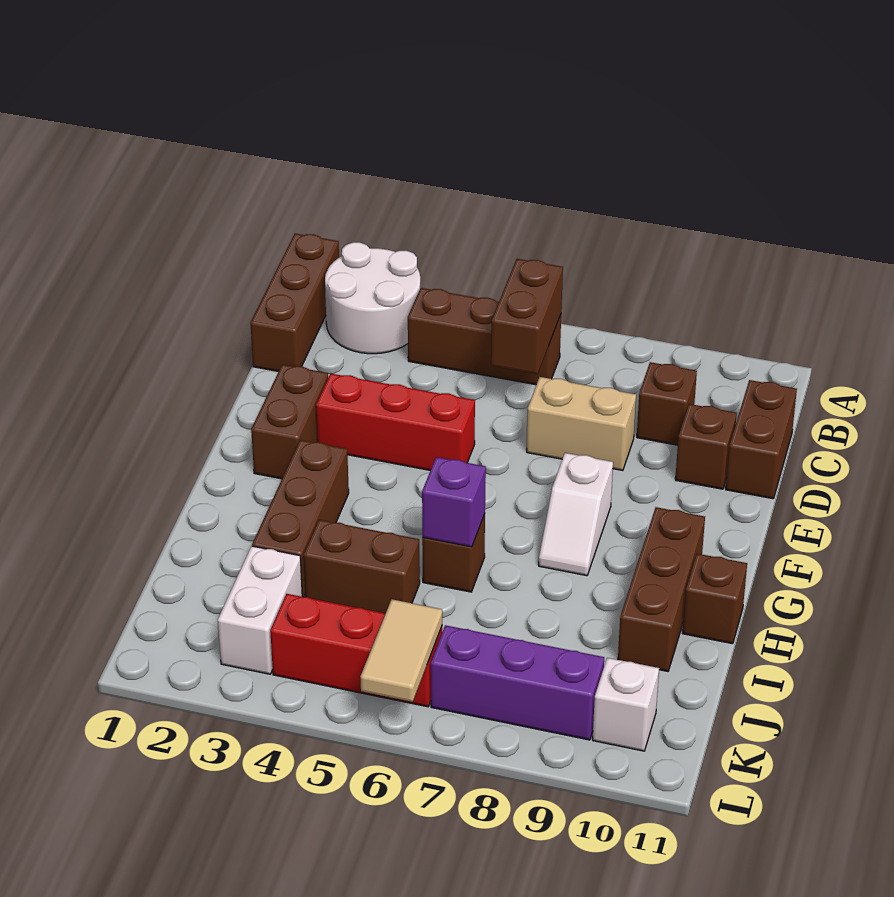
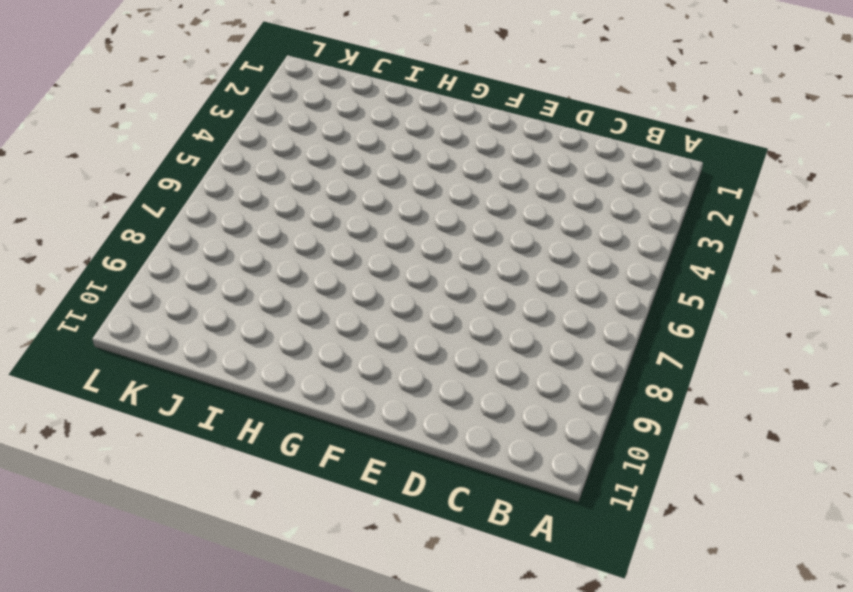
none -> brown 1x3 brick [251,234,339,372]
none -> white 2x2 round brick [325,242,420,354]
none -> brown 1x3 brick [408,288,561,385]

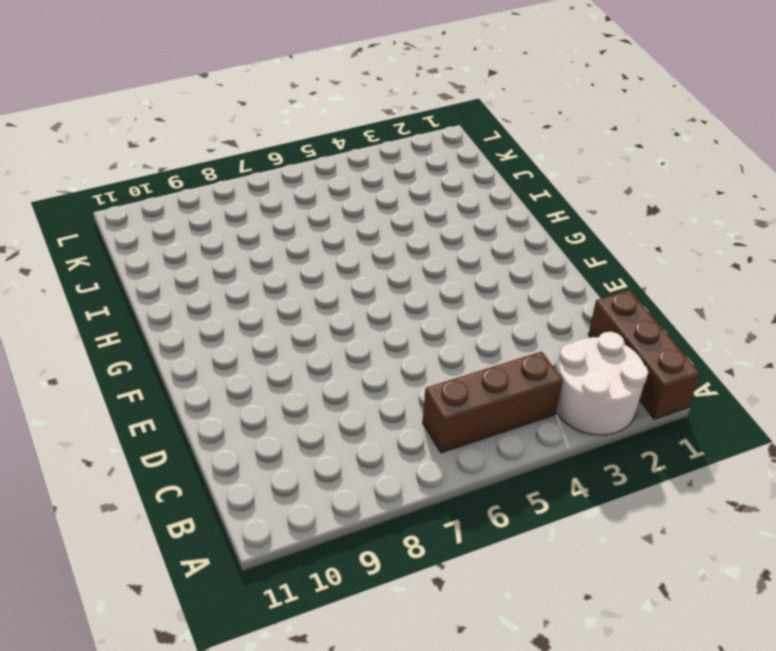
none -> brown 1x1 brick [637,362,697,445]
none -> brown 1x2 brick [726,380,797,499]
none -> tan 1x2 brick [527,377,636,471]

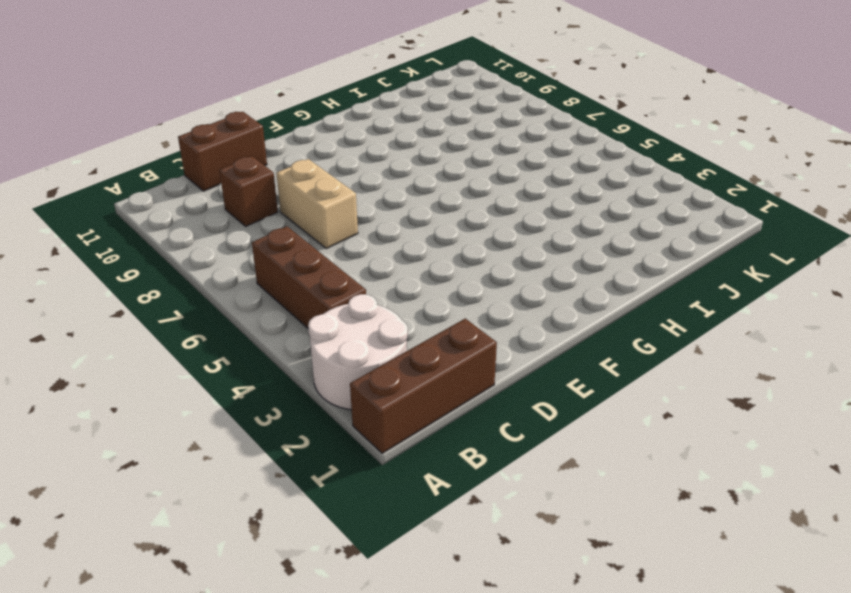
none -> brown 1x1 brick [675,404,737,489]
none -> brown 1x2 brick [251,365,328,479]
none -> red 1x3 brick [316,374,475,470]

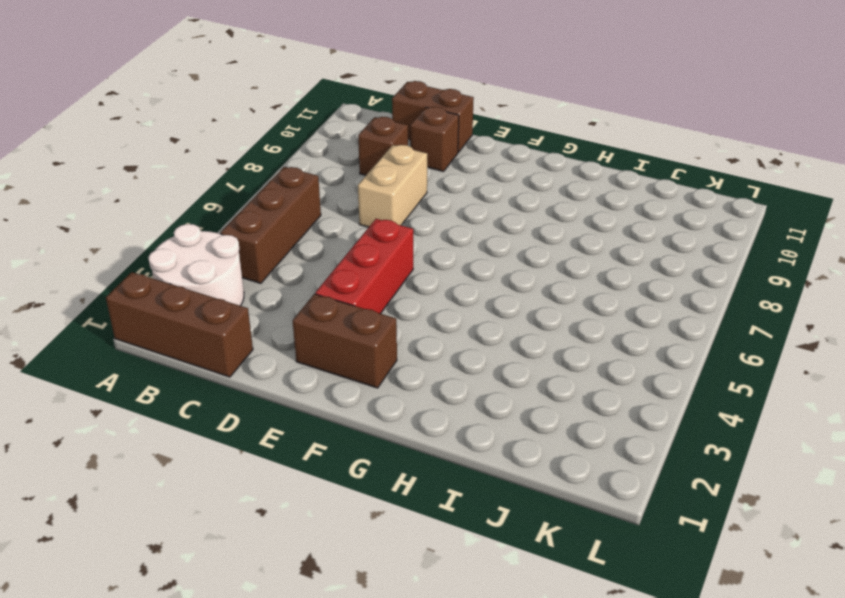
none -> white 1x2 slope [539,453,613,576]
none -> brown 1x3 brick [252,440,349,597]
none -> brown 1x3 brick [618,507,705,671]

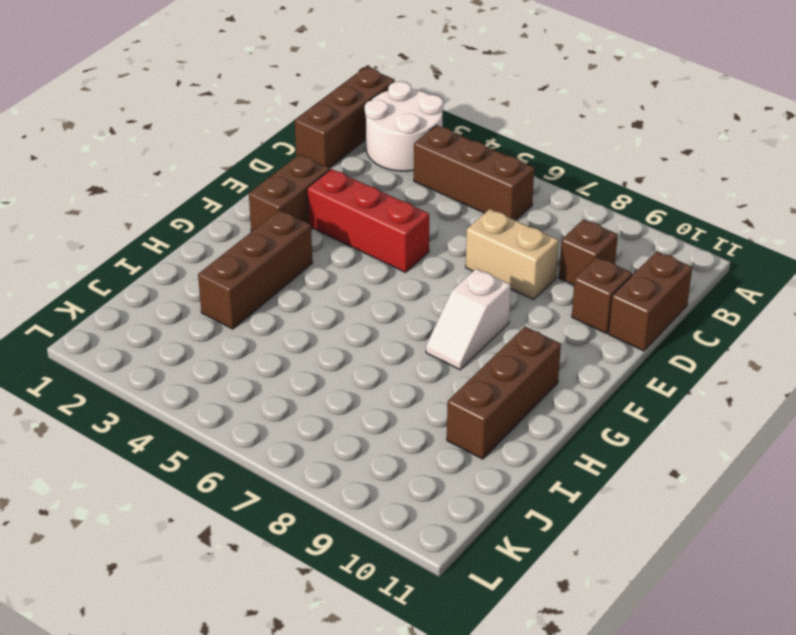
none -> brown 1x1 brick [422,514,485,592]
none -> brown 1x1 brick [682,554,747,644]
none -> brown 1x2 brick [304,520,420,613]

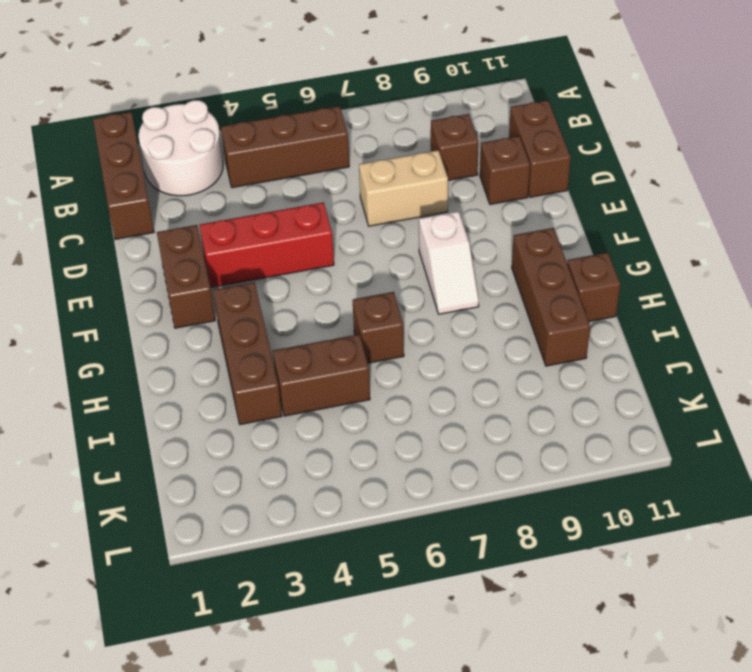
none -> white 1x2 brick [218,546,302,674]
none -> red 1x3 brick [270,594,442,707]
none -> purple 1x3 brick [431,625,604,740]

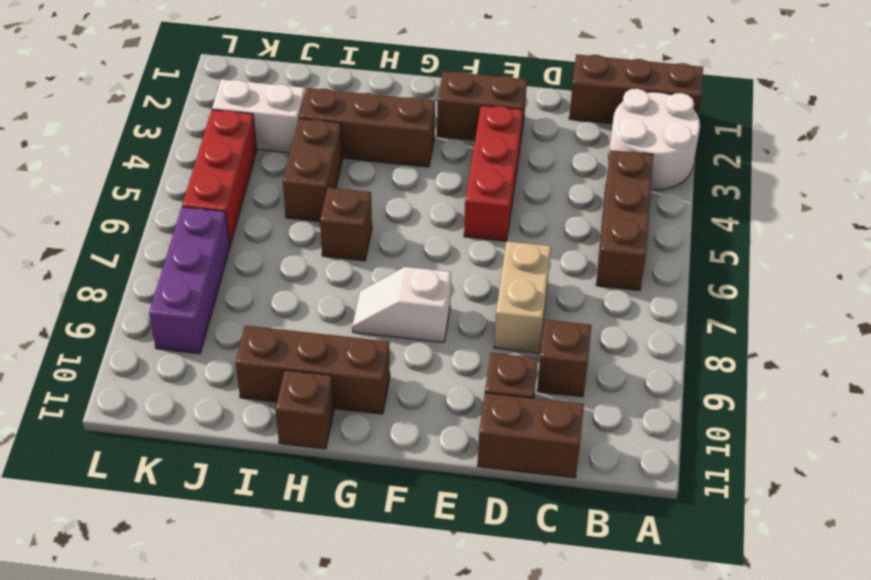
none -> white 1x1 brick [593,658,659,751]
none -> brown 1x2 brick [491,259,563,374]
none -> purple 1x1 brick [422,457,486,547]

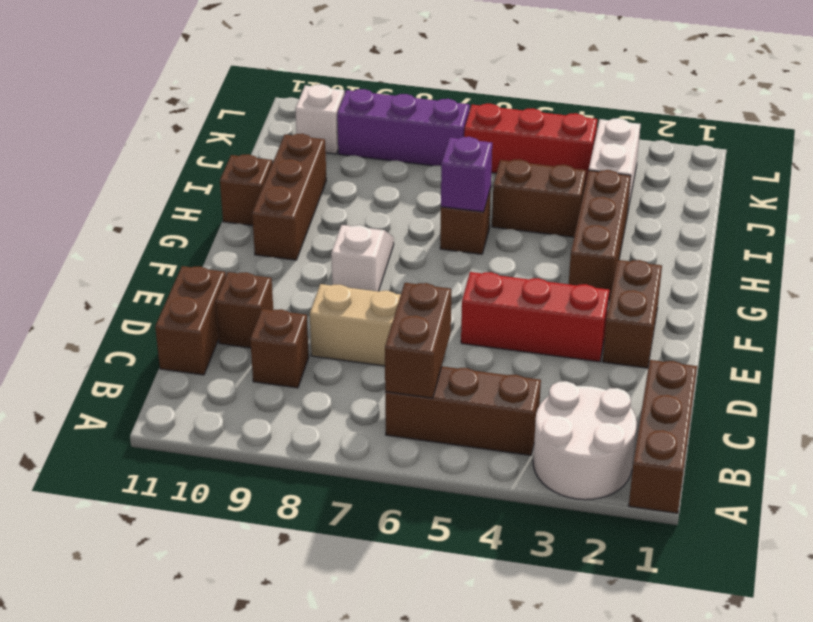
none -> tan 1x2 tile [360,599,442,702]

